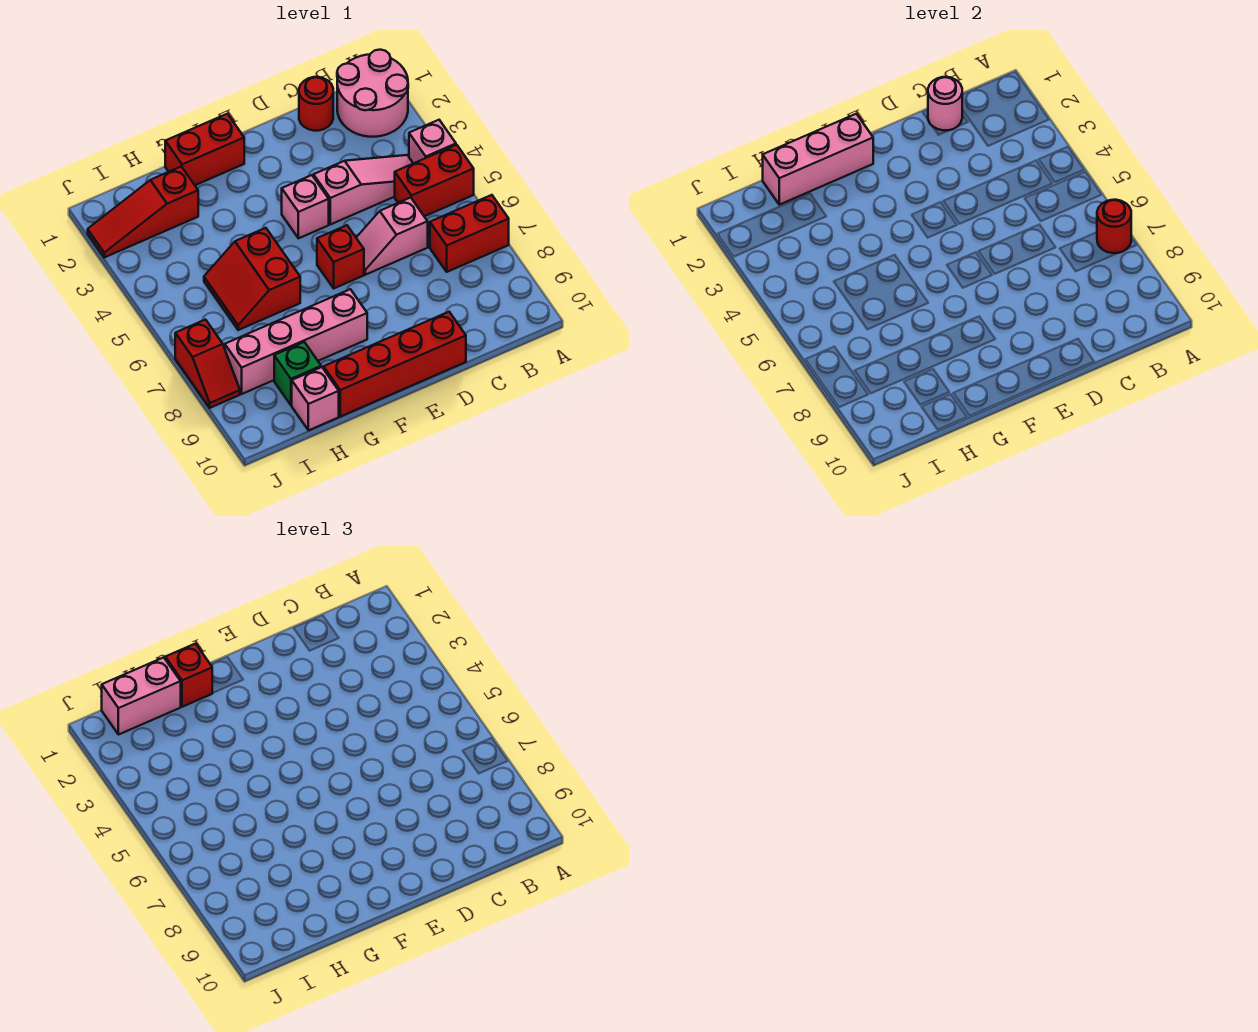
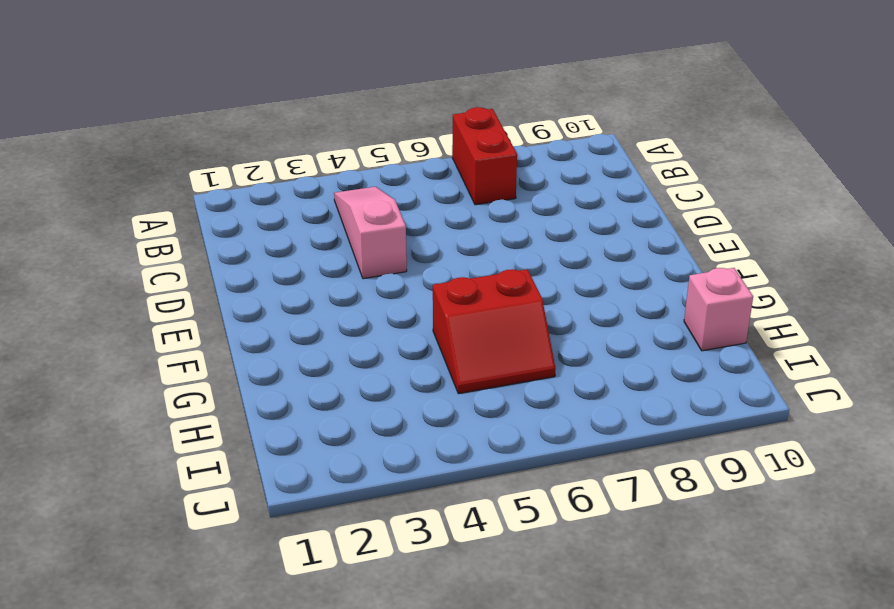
none -> pink 2x2 round brick [337,50,408,137]
none -> pink 1x1 brick [409,120,456,163]
none -> red 1x2 brick [395,145,474,216]

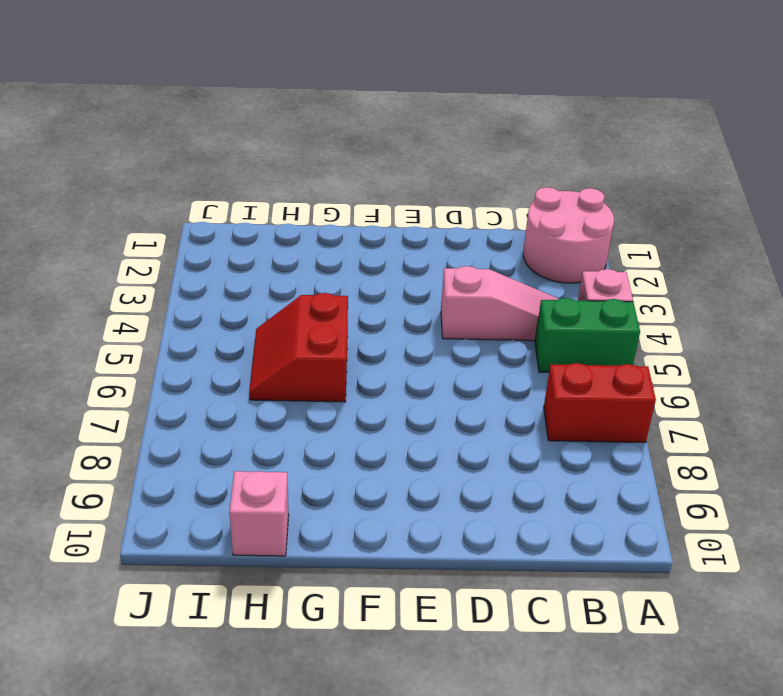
green 1x2 brick [535,298,640,372] -> red 1x2 brick [395,145,474,216]
none -> red 1x1 round brick [299,77,333,131]
none -> pink 1x2 slope [356,198,428,275]
none -> red 1x4 brick [324,312,466,417]

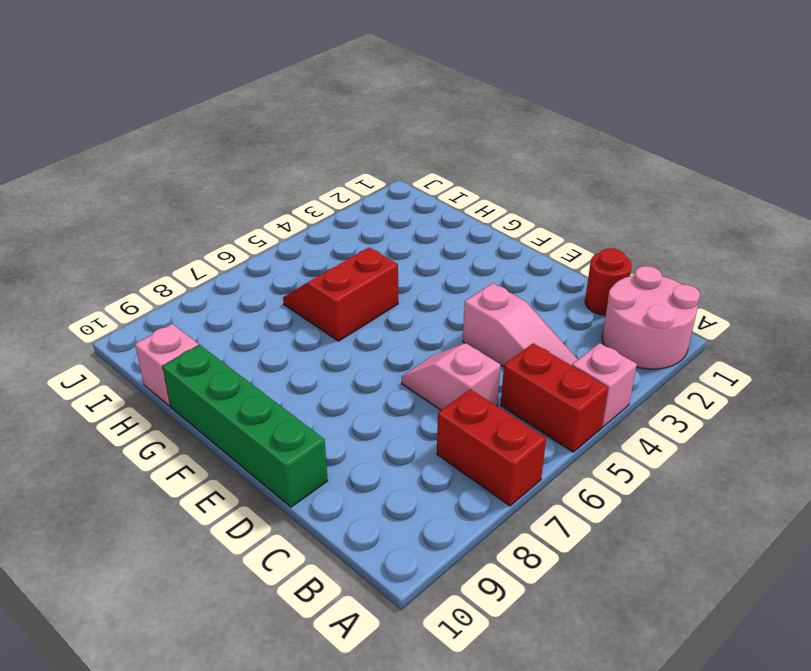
green 1x4 brick [163,345,328,507] -> red 1x4 brick [324,312,466,417]
none -> pink 1x1 brick [282,175,329,238]
none -> red 1x1 brick [317,225,364,288]
none -> red 1x2 brick [165,114,244,185]

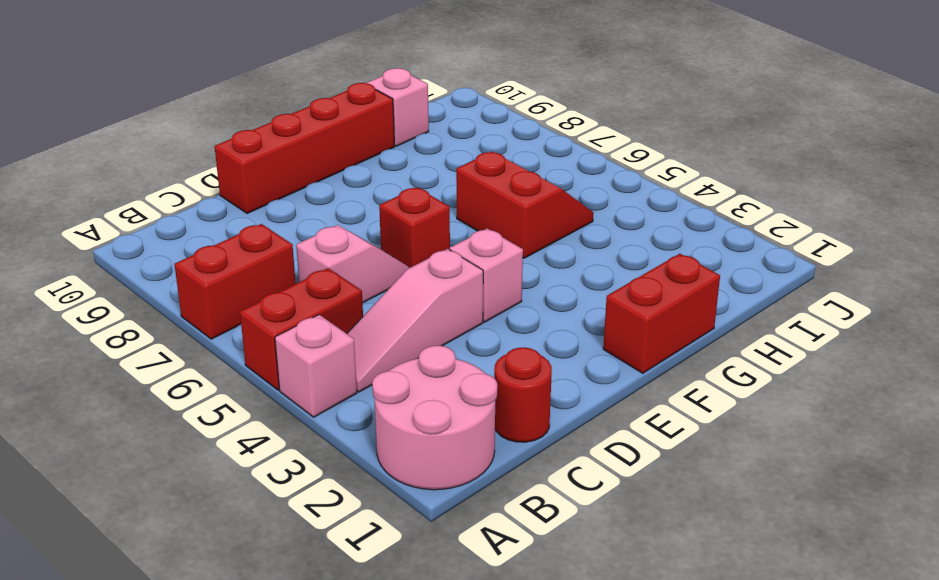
none -> pink 1x4 brick [225,289,367,394]
none -> red 1x3 slope [88,167,198,257]
none -> green 1x1 brick [274,342,321,405]

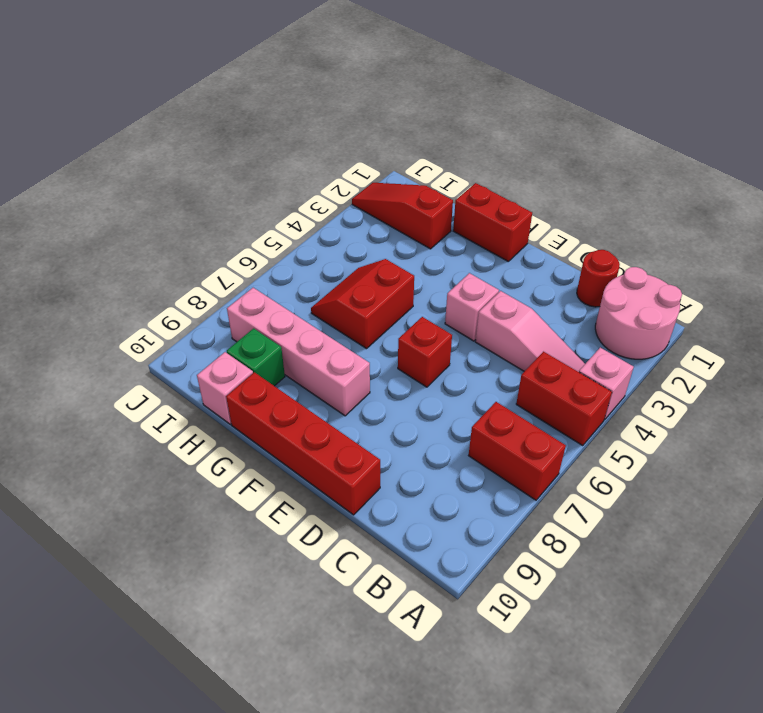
none -> pink 1x2 slope [356,198,428,275]
none -> red 1x2 slope [175,320,240,408]
none -> red 1x1 round brick [1097,200,1131,253]

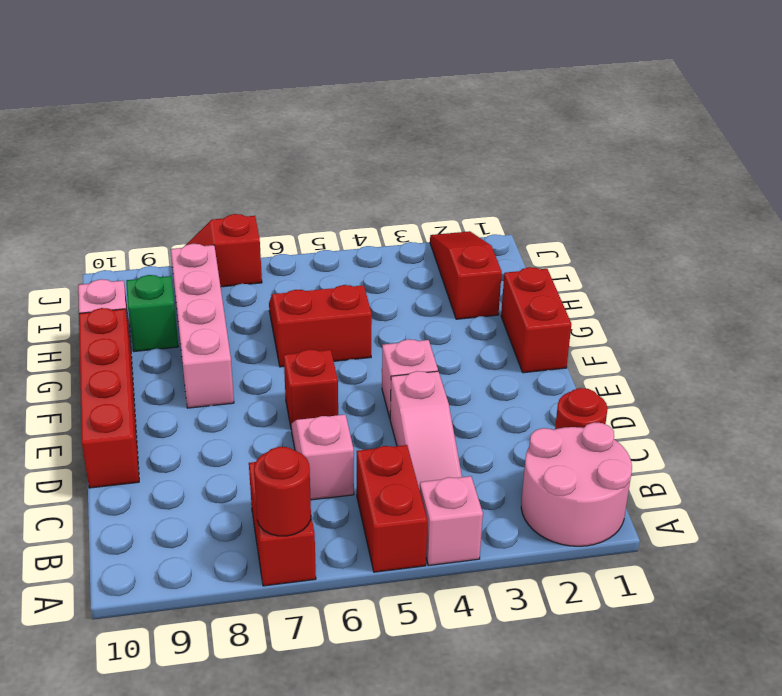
none -> pink 1x1 round brick [928,77,962,130]
none -> pink 1x3 brick [763,114,873,205]
none -> red 1x1 brick [165,644,212,707]

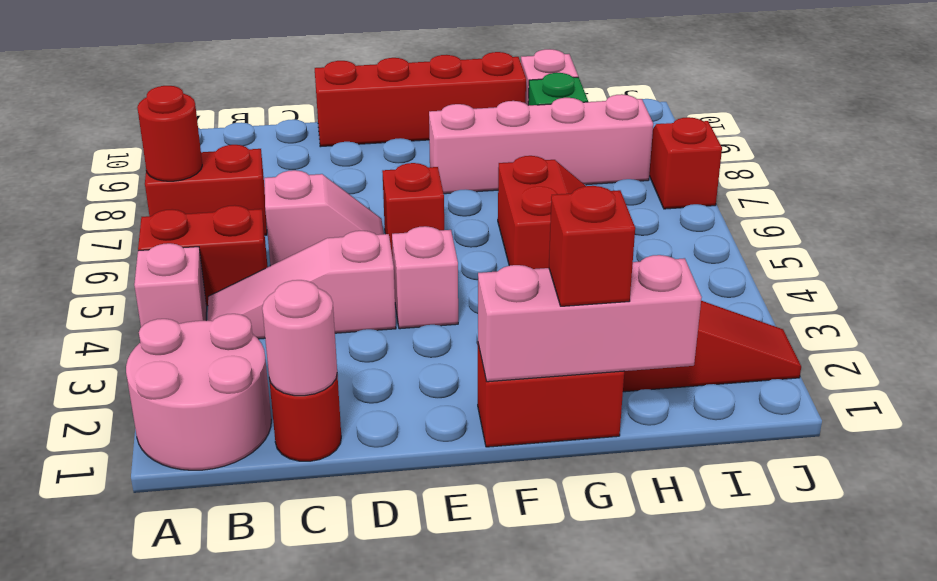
none -> pink 1x2 brick [102,657,181,735]

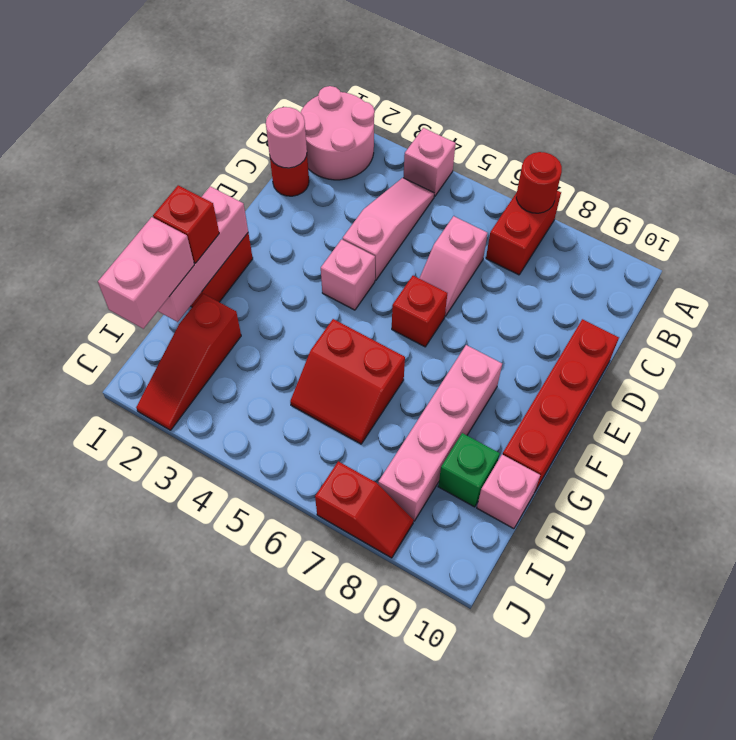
none -> red 1x2 brick [395,145,474,216]

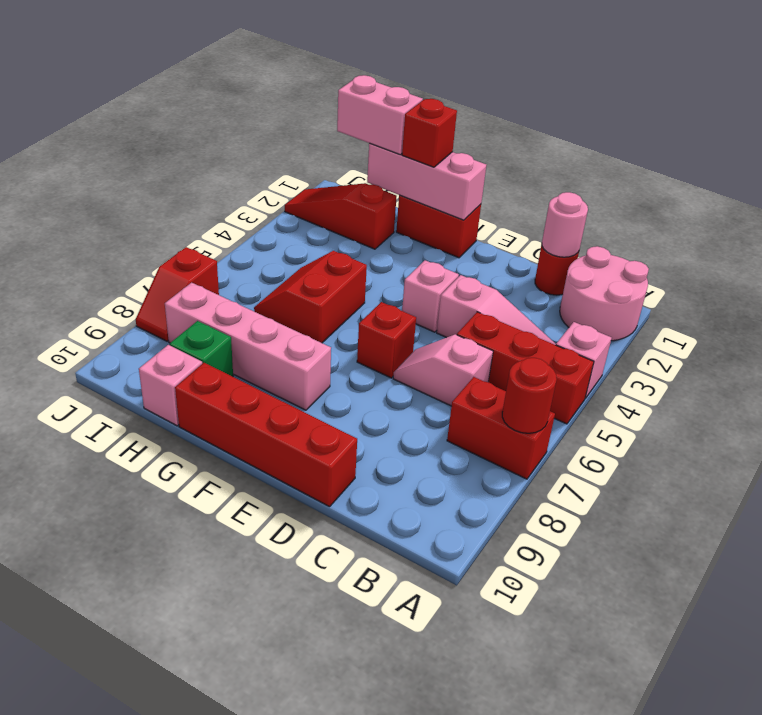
red 1x3 brick [457,312,594,424] -> red 1x2 brick [395,145,474,216]

